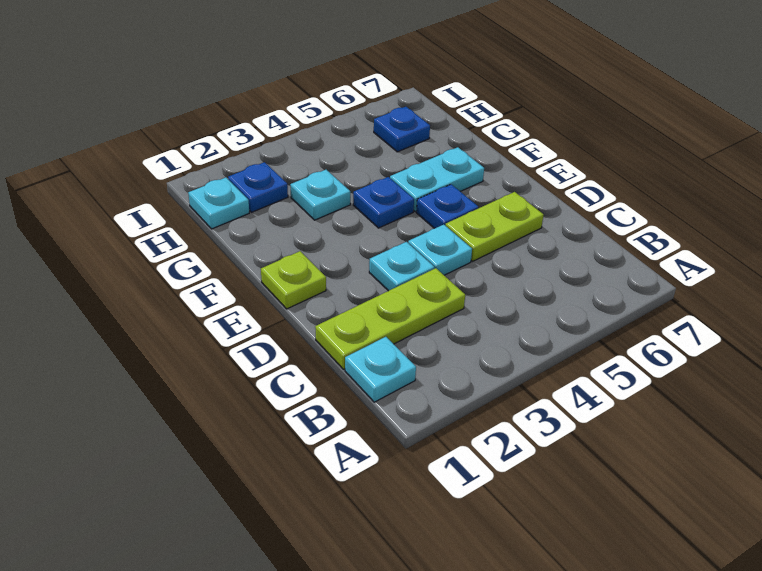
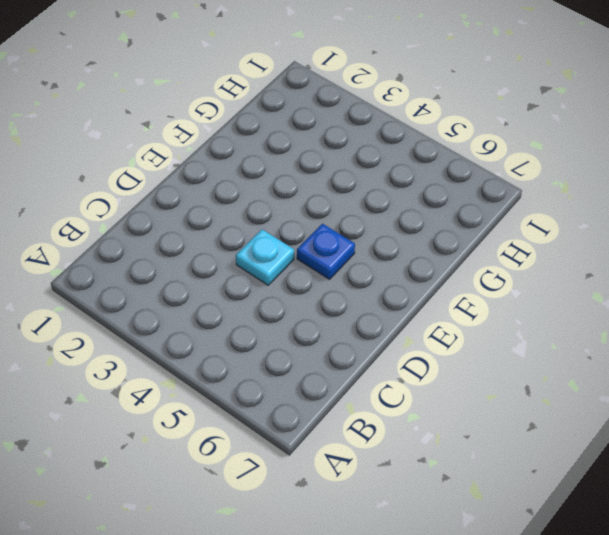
none -> cyan 1x1 plate [345,337,416,402]
none -> lime 1x3 plate [315,268,465,369]
none -> cyan 1x1 plate [369,242,434,291]

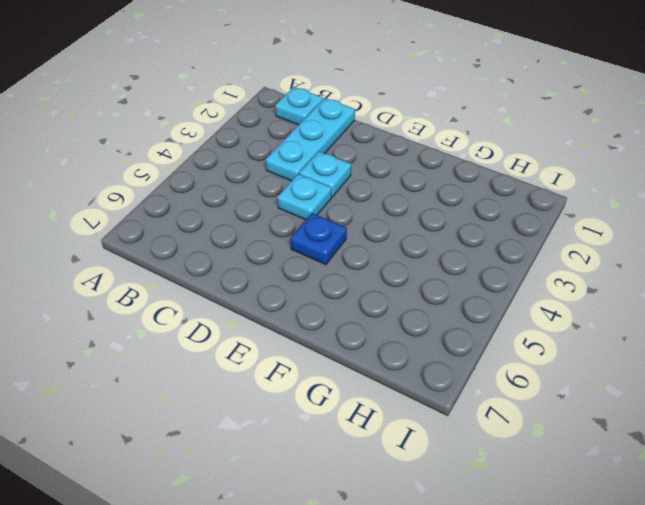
cyan 1x3 plate [266,98,355,181] -> lime 1x3 plate [315,268,465,369]
none -> lime 1x2 plate [446,192,543,261]
none -> lime 1x1 plate [261,251,326,309]
none -> blue 1x1 plate [353,177,414,228]

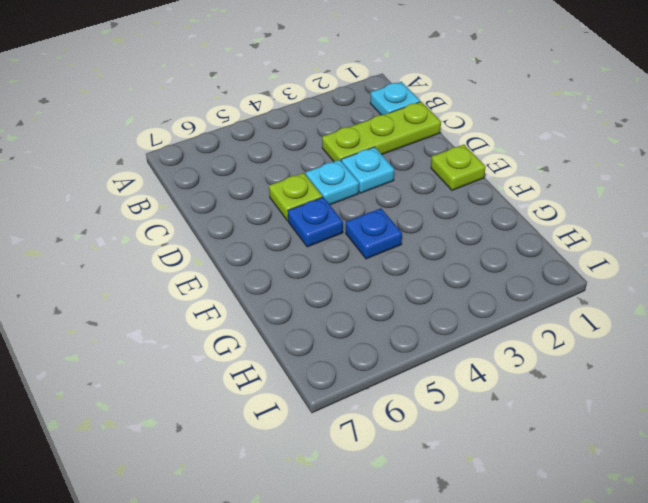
lime 1x1 plate [269,173,322,221] -> lime 1x2 plate [446,192,543,261]
none -> cyan 1x2 plate [390,147,484,212]
none -> cyan 1x1 plate [290,170,350,220]
none -> cyan 1x1 plate [188,178,249,229]

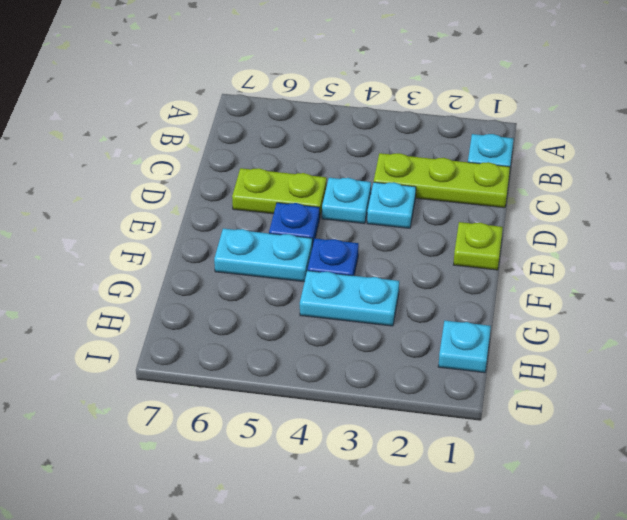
cyan 1x2 plate [300,271,399,326] -> cyan 1x1 plate [290,170,350,220]
none -> blue 1x1 plate [228,162,288,212]
none -> blue 1x1 plate [374,107,430,152]

